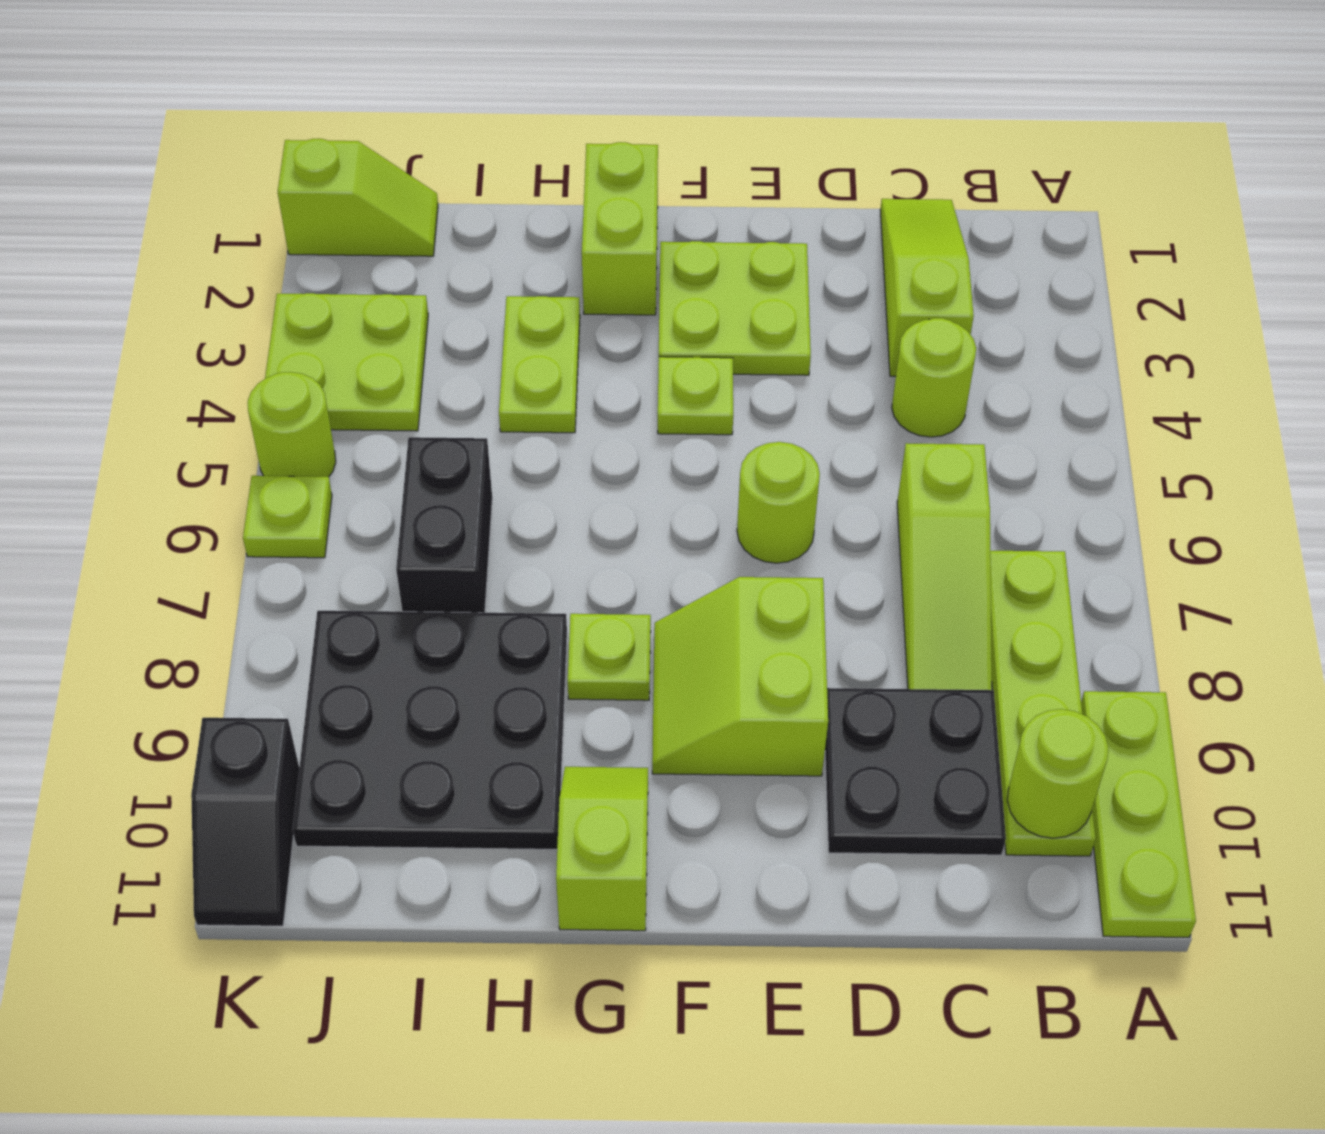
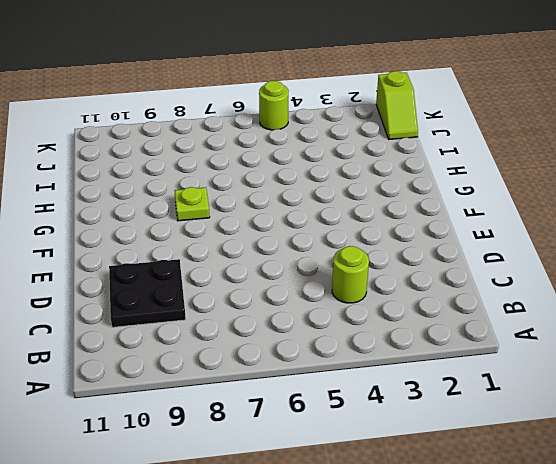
none -> lime 1x3 plate [1081,691,1196,937]
none -> lime 1x4 plate [990,551,1096,856]
none -> lime 1x3 slope [880,199,974,376]

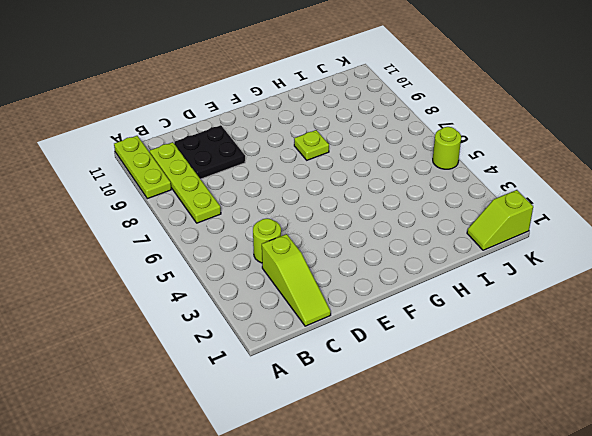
none -> lime 1x3 slope [897,443,992,690]
none -> lime 2x2 plate [659,241,811,375]
none -> lime 1x1 round brick [737,442,820,563]

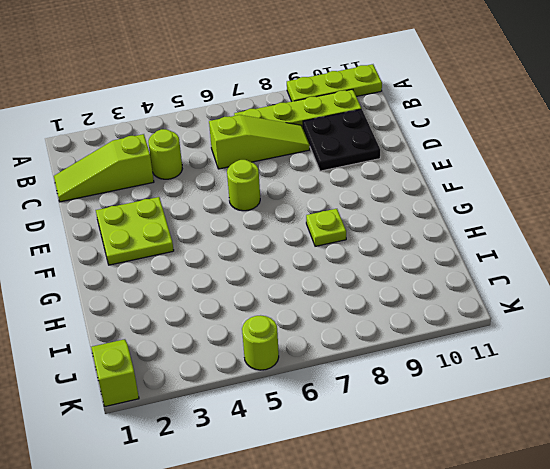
none -> lime 2x2 slope [652,577,828,776]
none -> lime 1x1 plate [658,357,733,435]
none -> lime 1x2 brick [582,142,658,315]

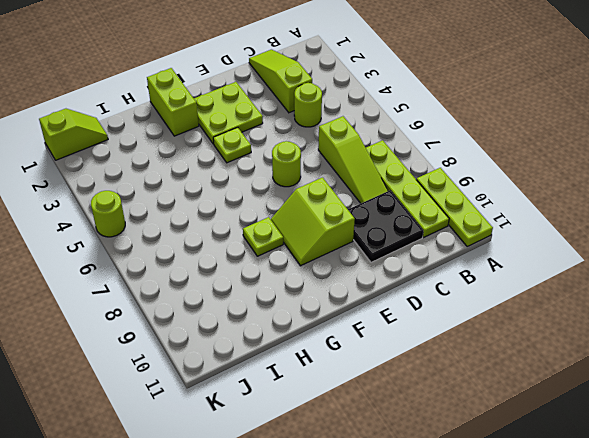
none -> lime 1x2 slope [556,767,648,931]
none -> lime 1x2 plate [499,296,580,433]
none -> black 3x3 plate [293,611,567,849]

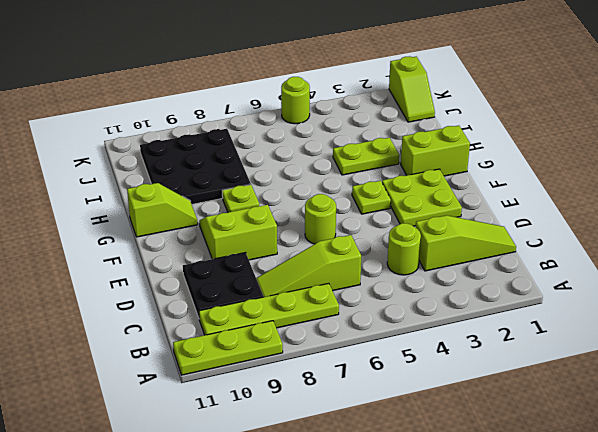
none -> black 1x2 brick [396,437,492,613]
none -> lime 2x2 plate [265,293,428,431]
none -> lime 1x1 plate [243,476,332,558]

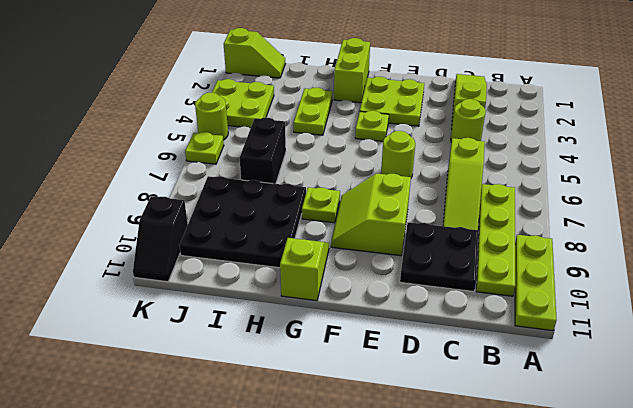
none -> lime 1x1 round brick [1007,709,1108,838]

